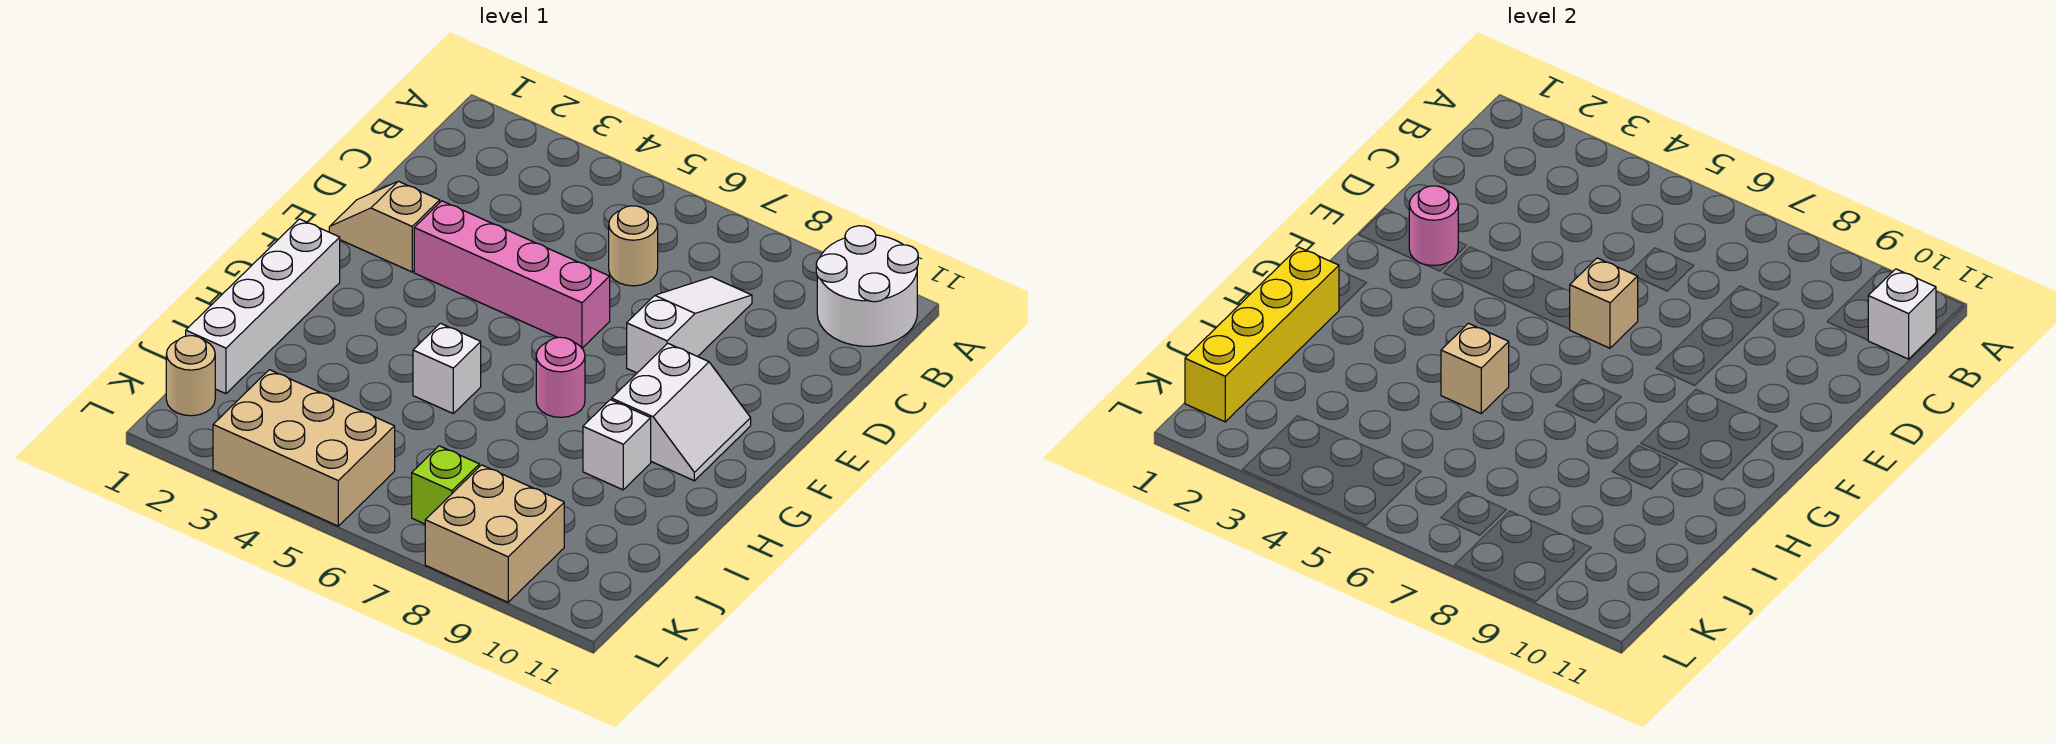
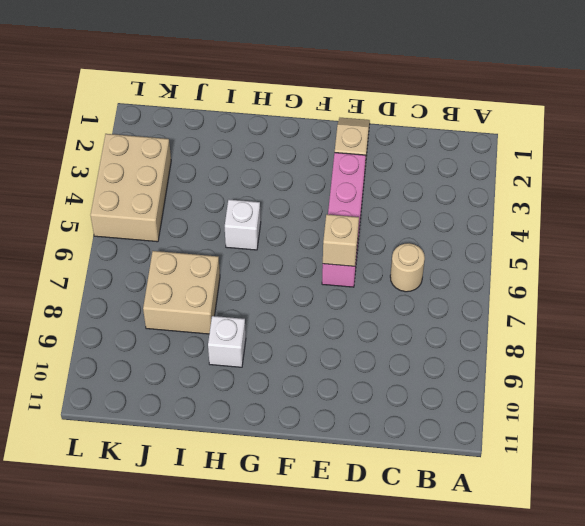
tan 2x2 brick [143,251,220,334] -> tan 2x2 brick moved to [425,465,564,602]
none -> white 2x2 round brick [816,226,918,346]
none -> white 1x3 slope [627,277,752,373]
none -> white 2x2 slope [612,343,751,481]

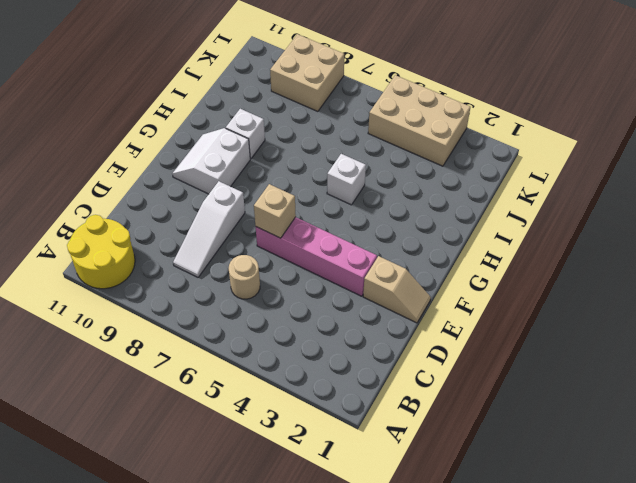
yellow 2x2 round brick [67,215,135,289] -> white 2x2 round brick [816,226,918,346]
none -> white 1x4 brick [186,219,340,394]
none -> pink 1x1 round brick [536,337,585,417]
none -> tan 1x1 round brick [166,336,215,416]

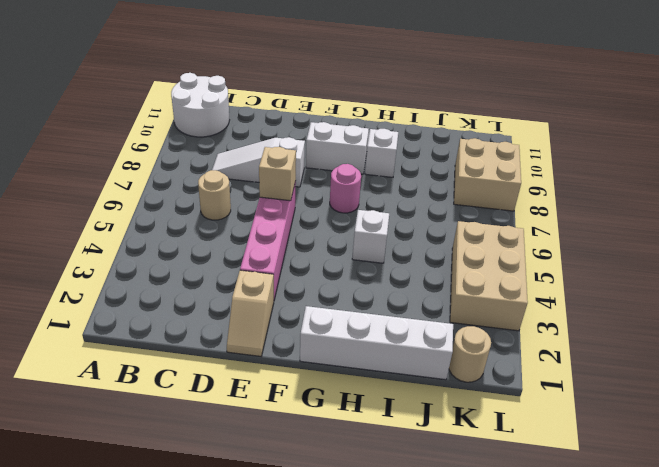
none -> lime 1x1 brick [412,446,479,524]
none -> white 1x1 brick [1868,269,1936,359]
none -> pink 1x1 round brick [1409,186,1458,266]

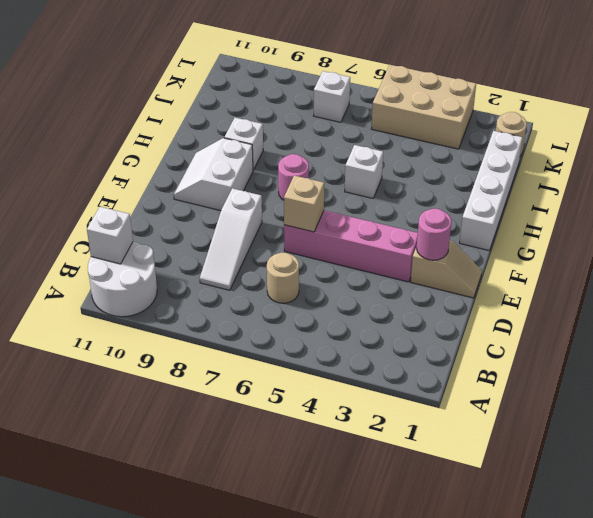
white 1x1 brick [314,71,350,122] -> lime 1x1 brick [412,446,479,524]
none -> tan 2x2 brick [425,465,564,602]
none -> yellow 1x4 brick [1185,247,1339,422]
none -> tan 1x1 brick [1441,323,1509,413]

